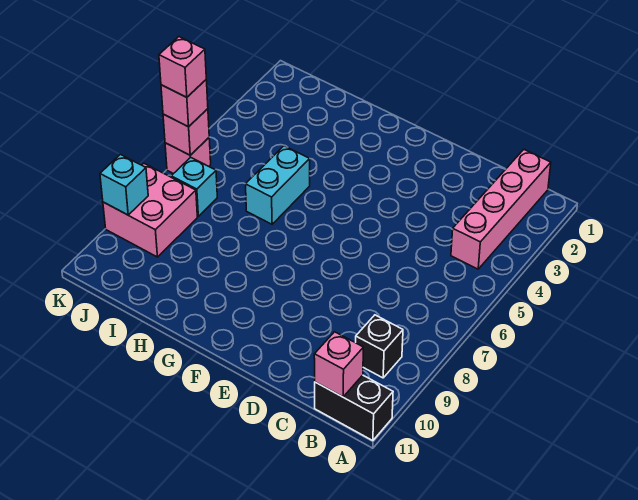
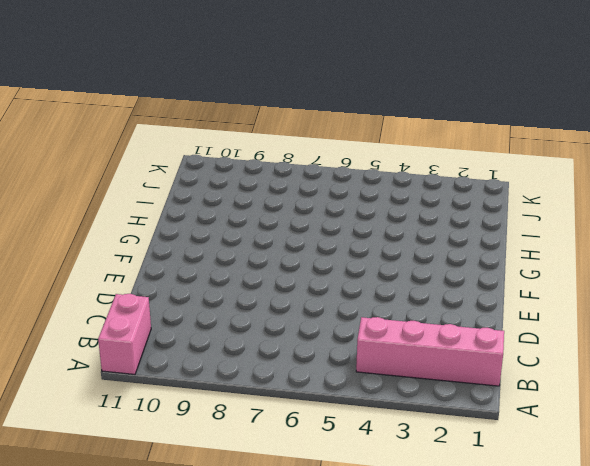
pink 1x2 brick [98,294,151,374] -> black 1x2 brick [315,375,393,441]
none -> black 1x1 brick [356,315,403,378]
none -> cyan 1x2 brick [246,146,310,224]
none -> cyan 1x1 brick [171,157,217,216]

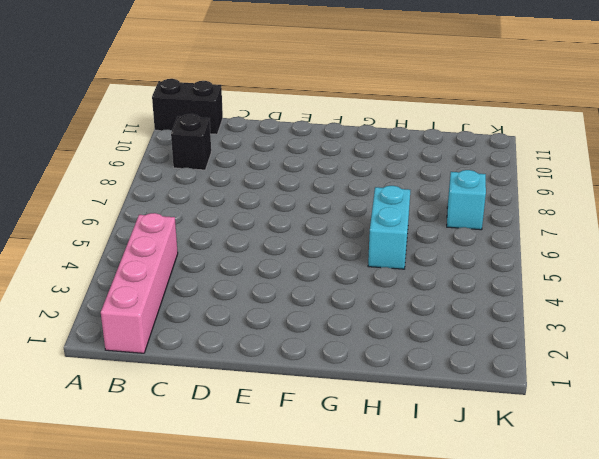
none -> pink 2x2 brick [103,163,197,257]
none -> pink 1x1 brick [165,138,211,174]
none -> pink 1x1 brick [314,332,363,397]

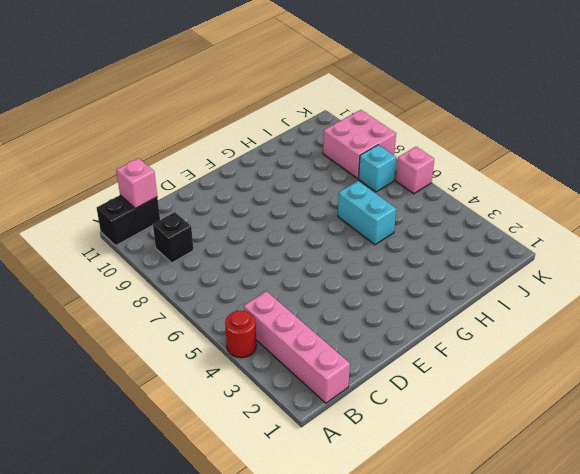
red 1x1 round brick [225,311,256,358] -> none
none -> pink 1x1 brick [163,109,209,155]
none -> cyan 1x1 brick [100,154,148,215]
none -> pink 1x1 brick [161,80,208,127]

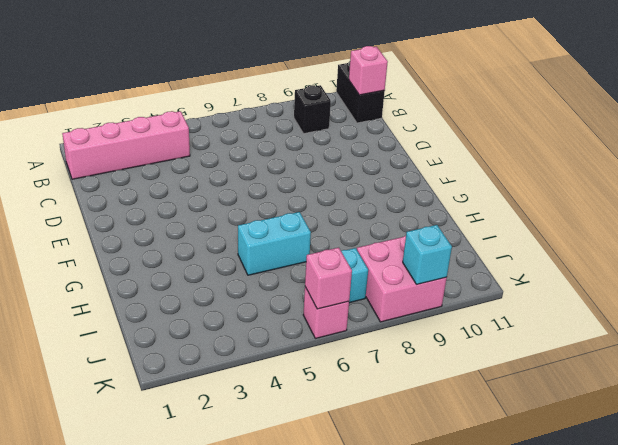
none -> pink 1x1 brick [161,80,208,127]
none -> pink 1x1 brick [159,37,206,97]

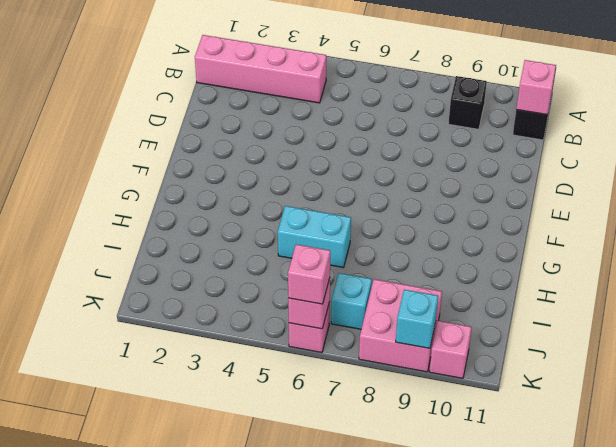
pink 1x1 brick [429,321,472,378] -> pink 1x1 brick moved to [159,37,206,97]

